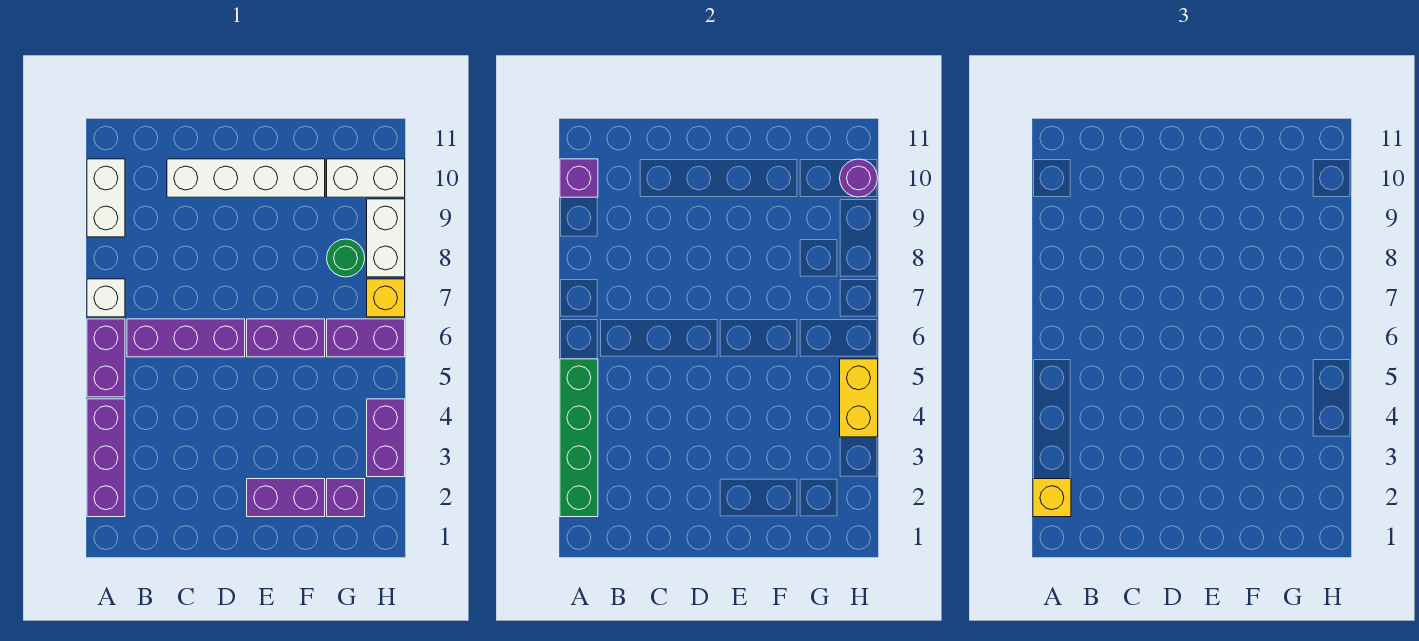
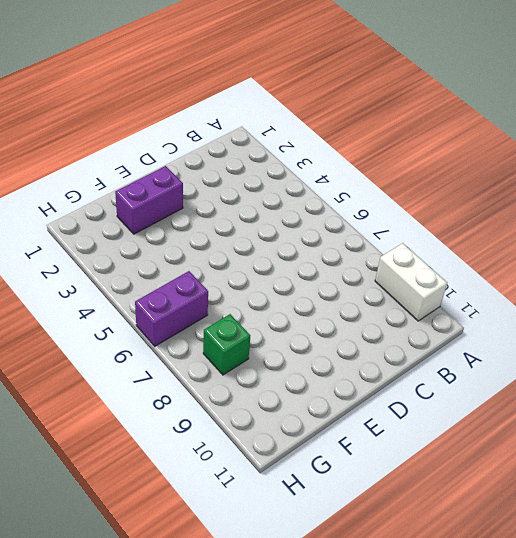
green 1x1 brick [203,314,250,375] -> green 1x1 round brick [327,239,365,277]
none -> purple 1x3 brick [87,399,125,517]
none -> purple 1x2 brick [87,319,125,397]
none -> white 1x1 brick [87,279,125,317]

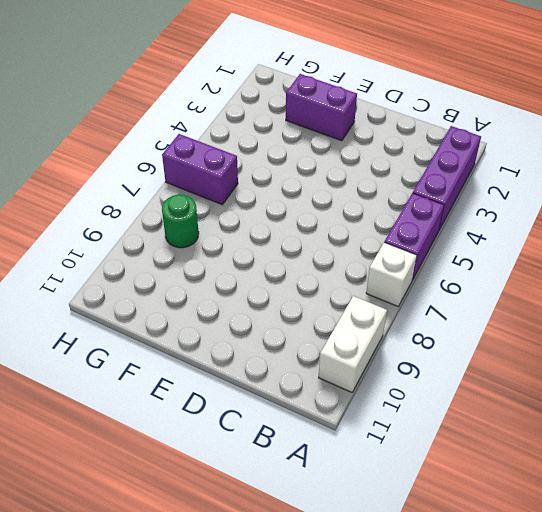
none -> purple 1x3 brick [127,319,245,357]
none -> white 1x4 brick [167,159,325,197]
none -> purple 1x2 brick [247,319,325,357]

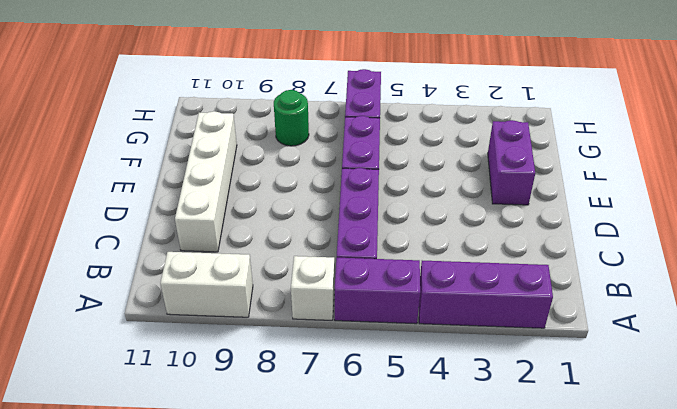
none -> purple 1x1 brick [327,479,365,517]
none -> white 1x2 brick [327,159,405,197]
none -> purple 1x2 brick [367,399,405,477]

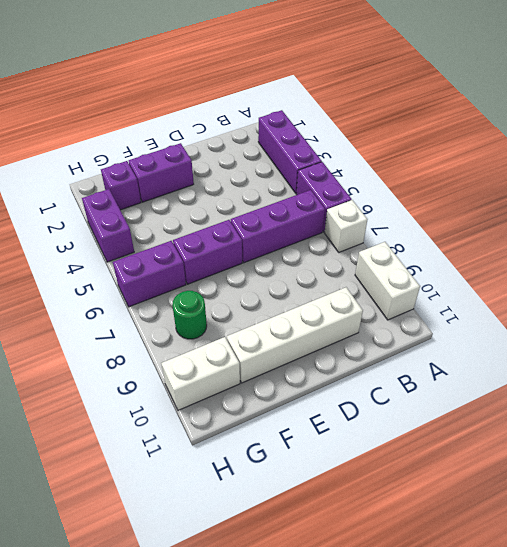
none -> yellow 1x1 brick [367,279,405,317]
none -> white 1x2 brick [367,199,405,277]
none -> green 1x4 brick [560,359,598,517]

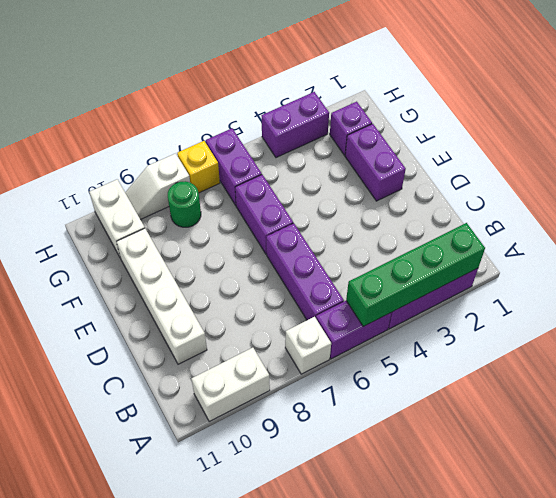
white 1x2 slope [125,153,190,220] -> white 1x2 brick [367,199,405,277]
none -> purple 1x1 brick [560,159,598,197]
none -> yellow 1x2 brick [840,359,878,437]
none -> purple 1x1 round brick [840,159,878,197]

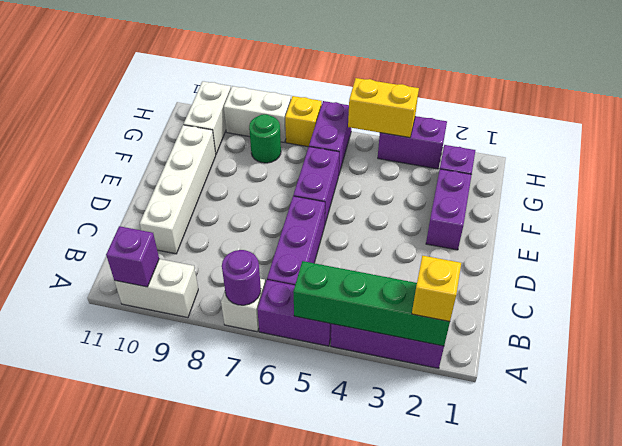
purple 1x1 round brick [222,250,261,305] -> purple 1x1 round brick moved to [840,159,878,197]

